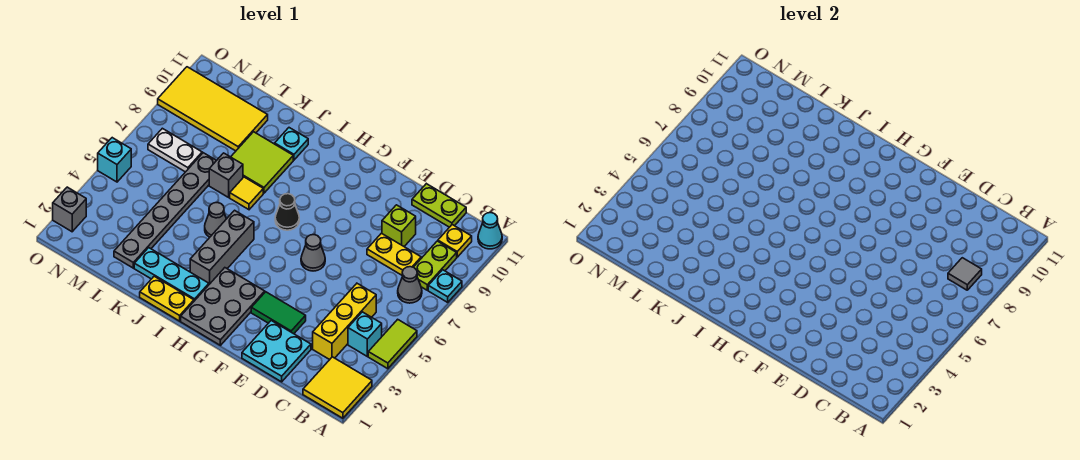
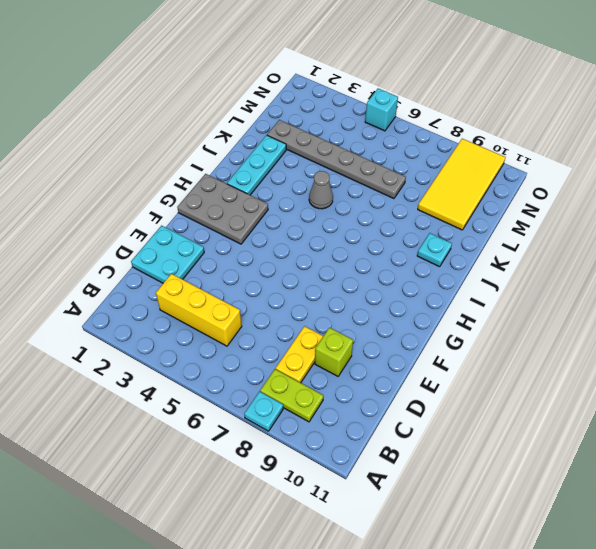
none -> yellow 2x2 tile [303,357,372,418]
none -> lime 1x2 tile [368,319,417,369]
none -> cyan 1x1 cone [478,213,502,249]
none -> cyan 1x1 brick [348,312,382,356]

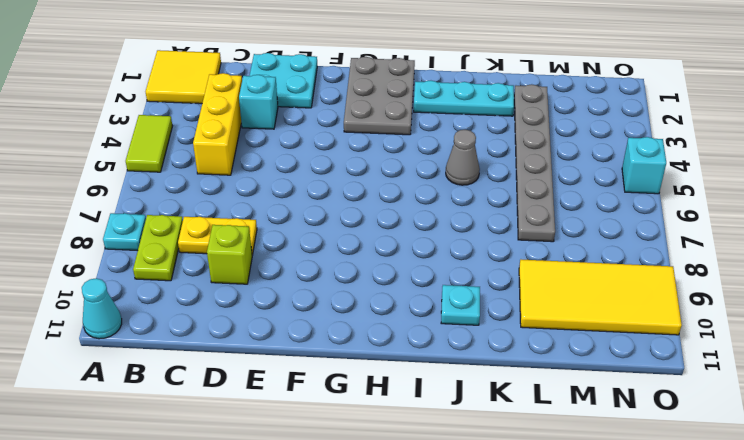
cyan 1x1 brick [239,75,278,129] -> cyan 1x1 brick moved to [348,312,382,356]
none -> grey 1x1 cone [398,267,422,303]
none -> yellow 1x1 plate [438,225,472,257]
none -> lime 1x2 plate [412,184,466,227]
none -> green 1x2 tile [251,292,306,334]

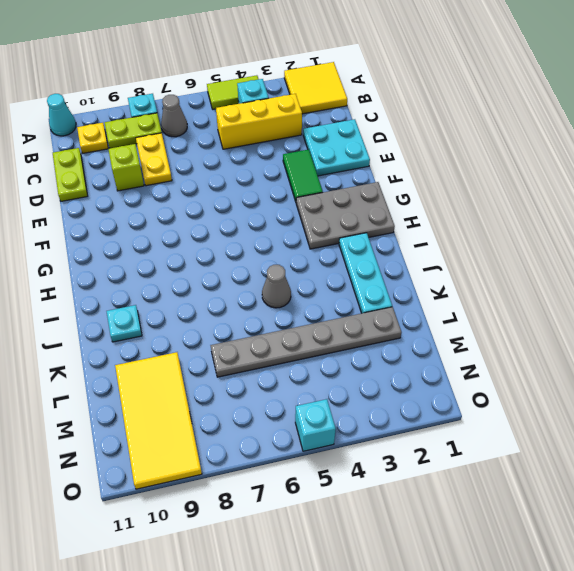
none -> grey 1x1 cone [301,235,325,271]
none -> black 1x1 cone [275,194,299,230]
none -> yellow 1x2 plate [140,276,194,321]
none -> grey 1x3 brick [190,210,254,284]

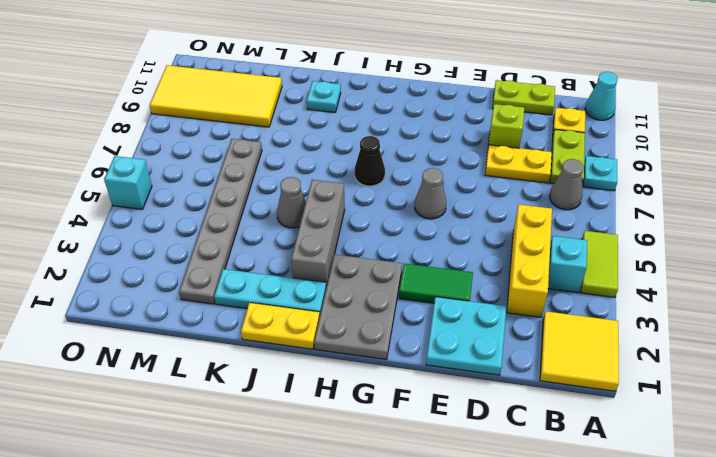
none -> yellow 1x1 tile [230,177,263,210]
none -> lime 2x2 tile [231,132,293,193]
none -> grey 1x1 brick [209,153,243,197]
none -> white 1x2 plate [148,128,202,172]

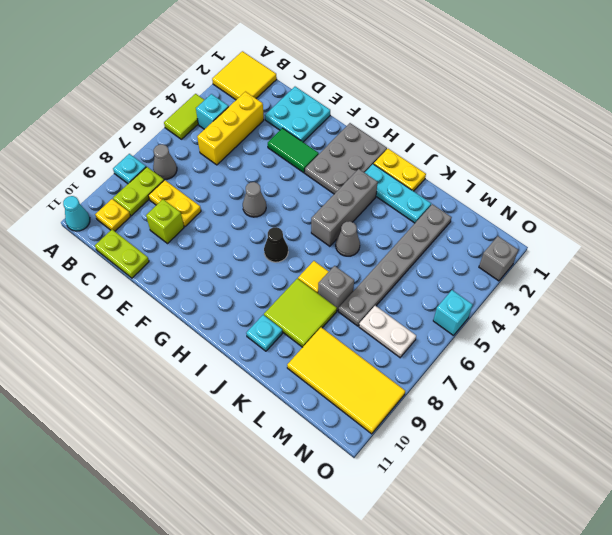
none -> grey 1x1 tile [948,258,982,290]

